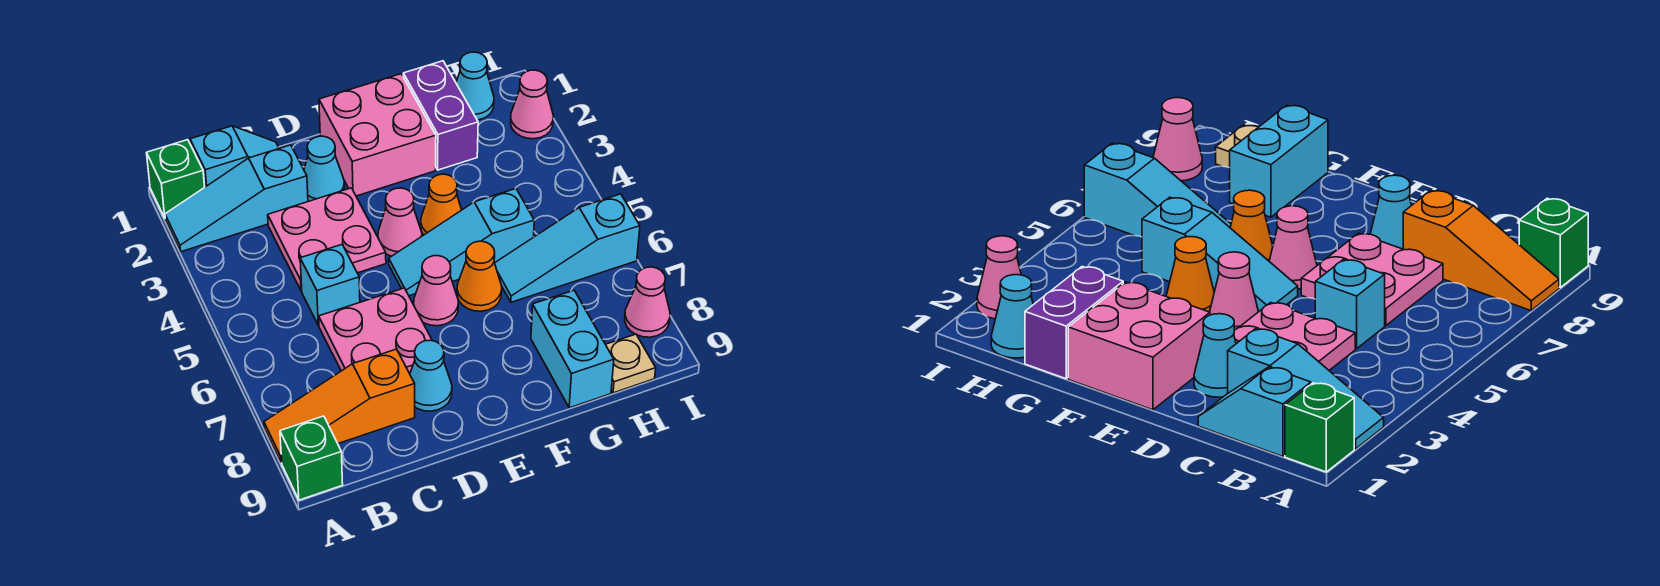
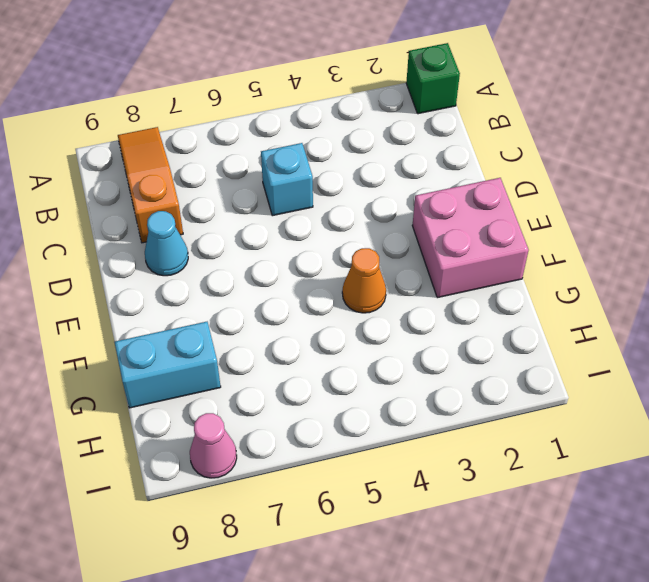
none -> cyan 1x3 slope [165,145,308,252]
none -> green 1x1 brick [280,416,343,500]
none -> cyan 1x2 slope [190,126,279,187]

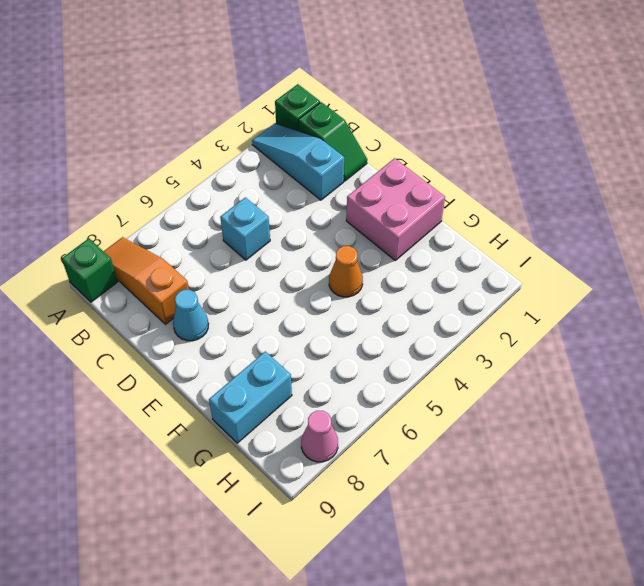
green 1x2 slope [298,102,367,181] -> cyan 1x2 slope [190,126,279,187]
none -> pink 2x2 plate [268,188,386,291]
none -> pink 2x2 plate [319,288,432,374]
none -> cyan 1x1 cone [304,136,345,201]

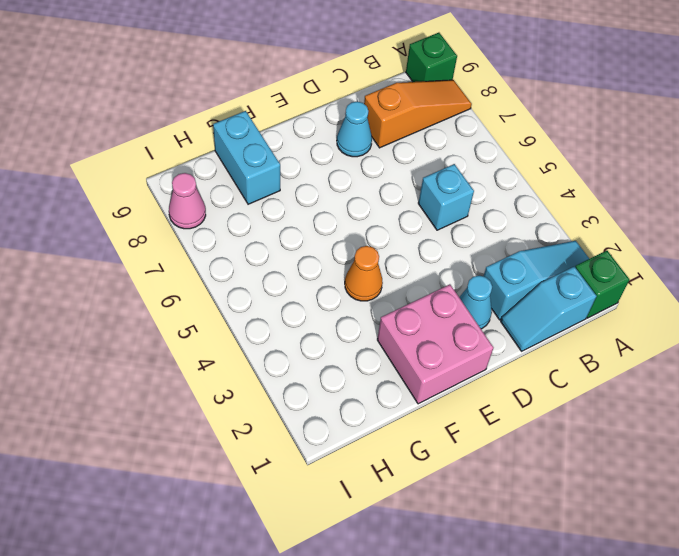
none -> pink 2x2 plate [268,188,386,291]
none -> pink 2x2 plate [319,288,432,374]
none -> pink 1x1 cone [378,188,422,256]

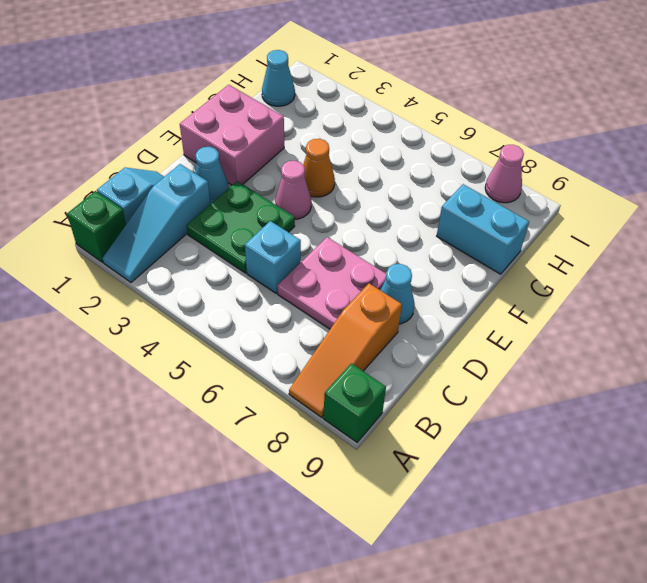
green 2x2 plate [187,181,295,273] -> pink 2x2 plate [268,188,386,291]
none -> cyan 1x3 slope [389,189,534,296]
none -> pink 1x1 cone [414,256,458,326]
none -> orange 1x1 cone [457,241,502,311]

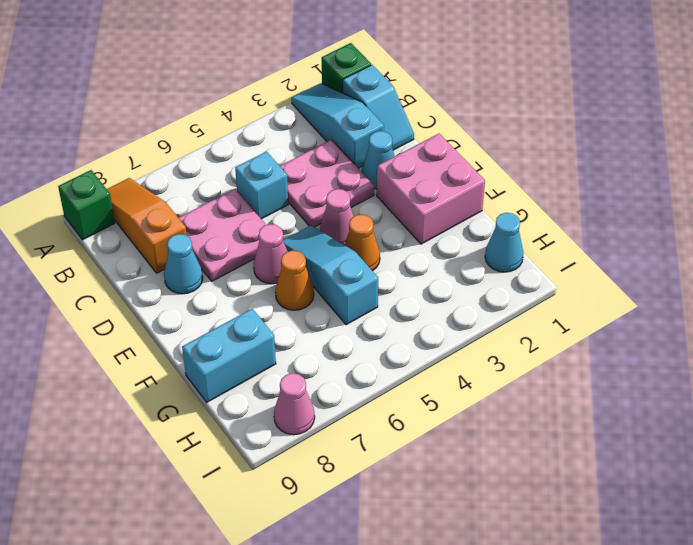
none -> purple 1x2 brick [403,61,478,170]
none -> cyan 1x3 slope [495,194,640,302]
none -> tan 1x1 plate [606,334,656,393]

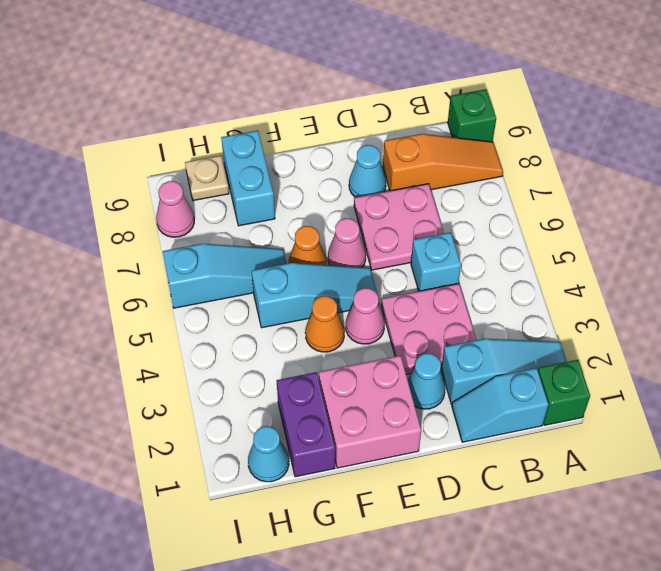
none -> pink 1x1 cone [511,70,553,139]

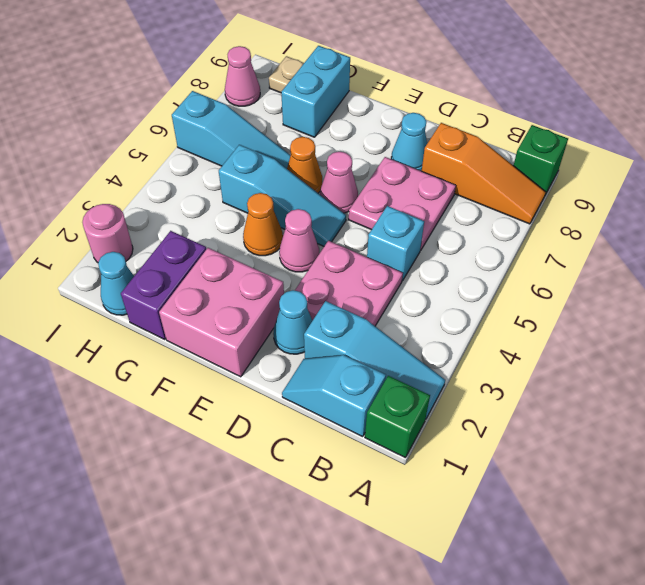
pink 1x1 round brick [82,204,133,262] -> pink 1x1 cone [511,70,553,139]

